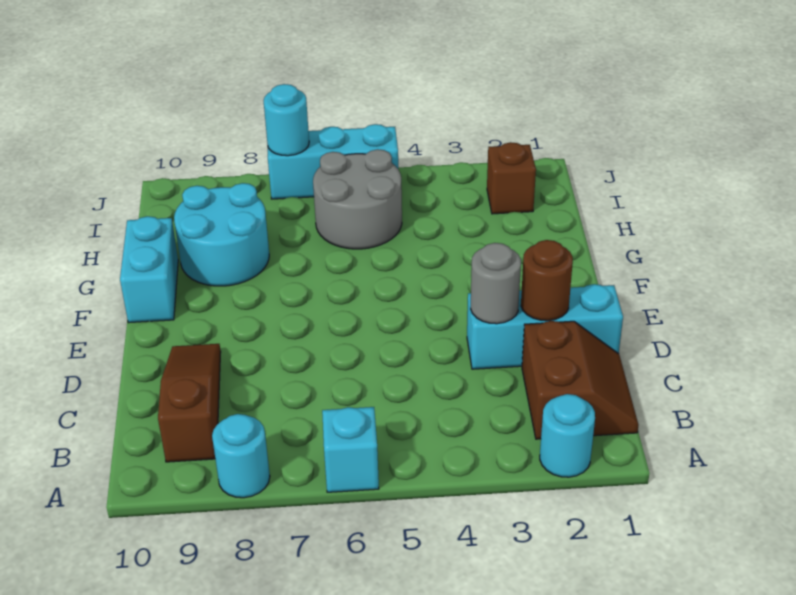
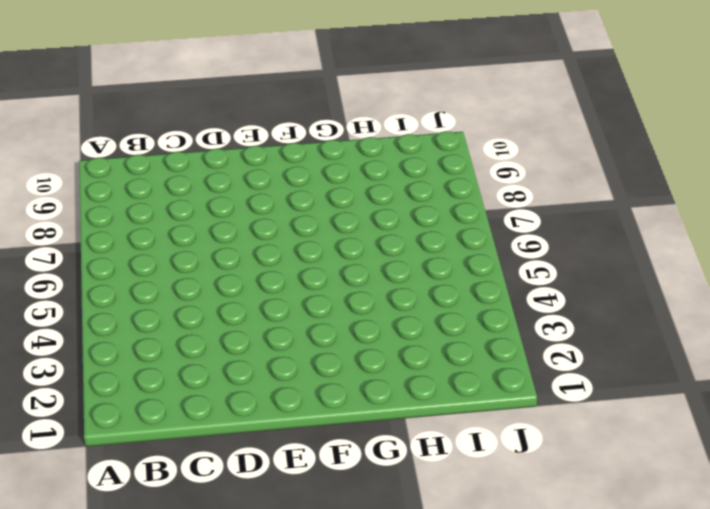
none -> cyan 1x1 round brick [540,394,595,477]
none -> cyan 1x1 brick [322,407,379,492]
none -> cyan 1x1 round brick [212,414,270,498]

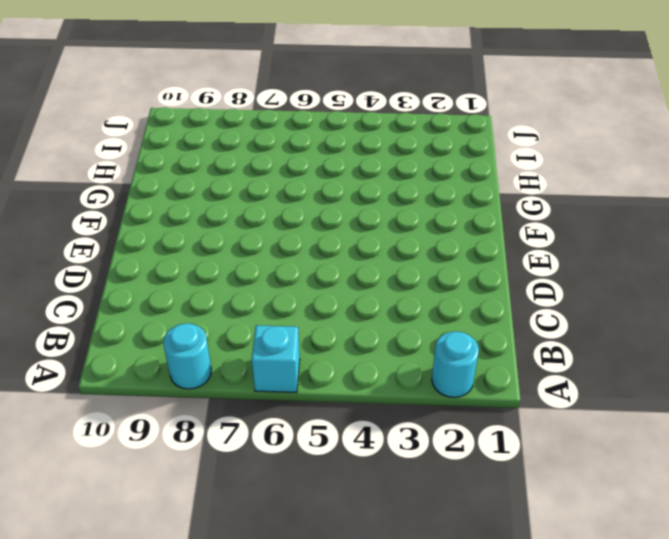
none -> brown 2x2 slope [522,321,638,439]
none -> brown 1x3 slope [158,344,221,462]
none -> cyan 1x3 brick [467,284,623,369]

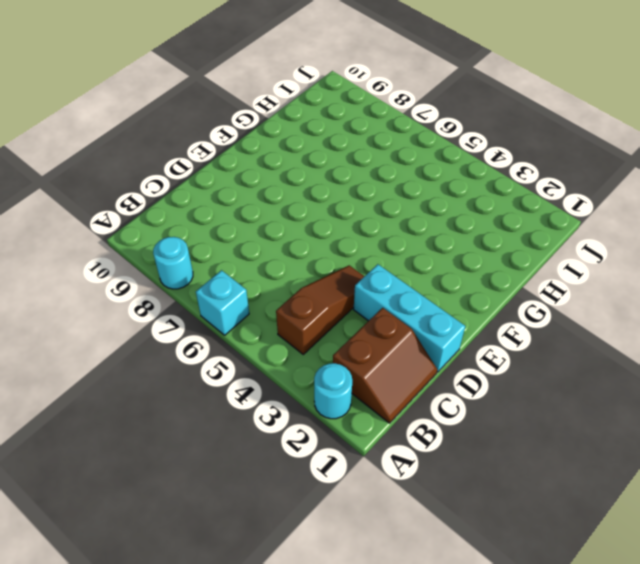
brown 1x3 slope [276,265,364,354] -> brown 1x3 slope moved to [158,344,221,462]
none -> cyan 1x2 brick [120,216,178,323]
none -> cyan 2x2 round brick [174,183,269,286]
none -> grey 2x2 round brick [313,149,402,249]

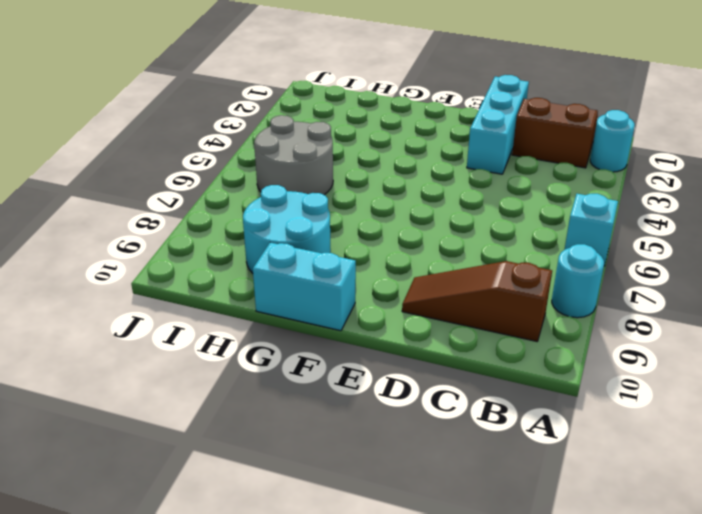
none -> brown 1x1 brick [487,142,536,214]
none -> cyan 1x3 brick [268,124,398,199]
none -> brown 1x1 round brick [521,240,573,321]

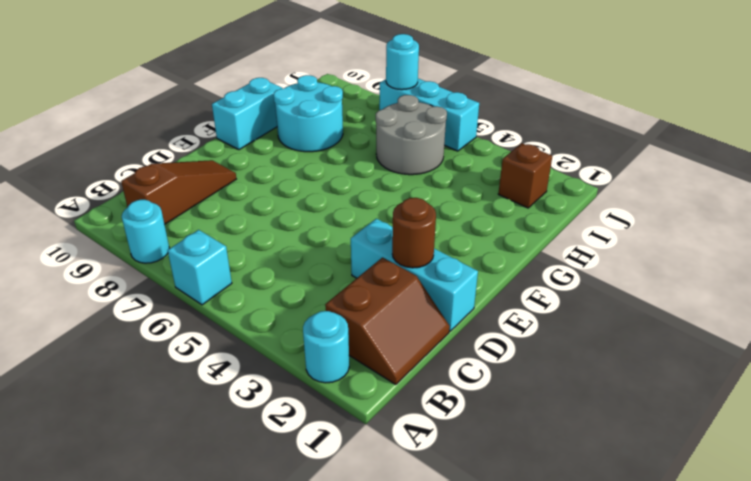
none -> grey 1x1 round brick [471,243,521,324]

